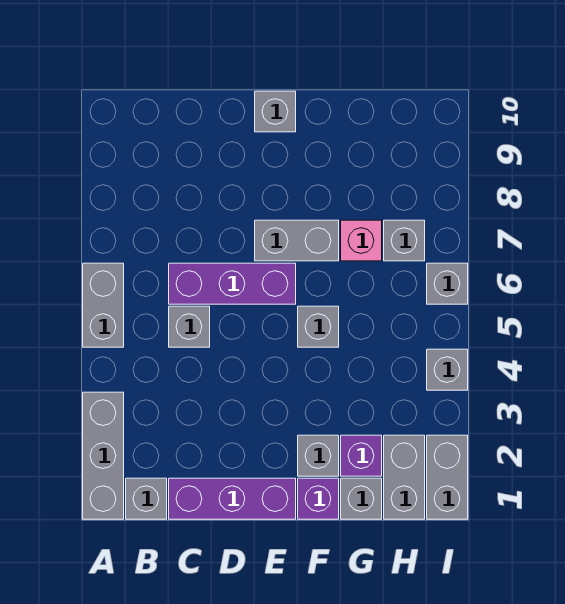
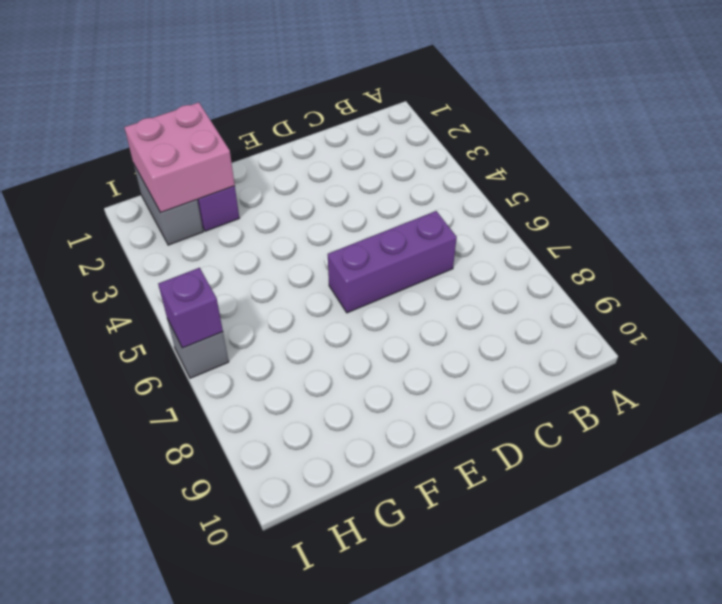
pink 2x2 brick [124,102,235,212] -> none
purple 1x1 brick [158,268,223,348] -> purple 1x1 brick moved to [298,478,339,519]
none -> grey 1x3 brick [83,392,124,519]
none -> grey 1x2 brick [83,263,124,347]
none -> grey 1x1 brick [126,478,167,519]

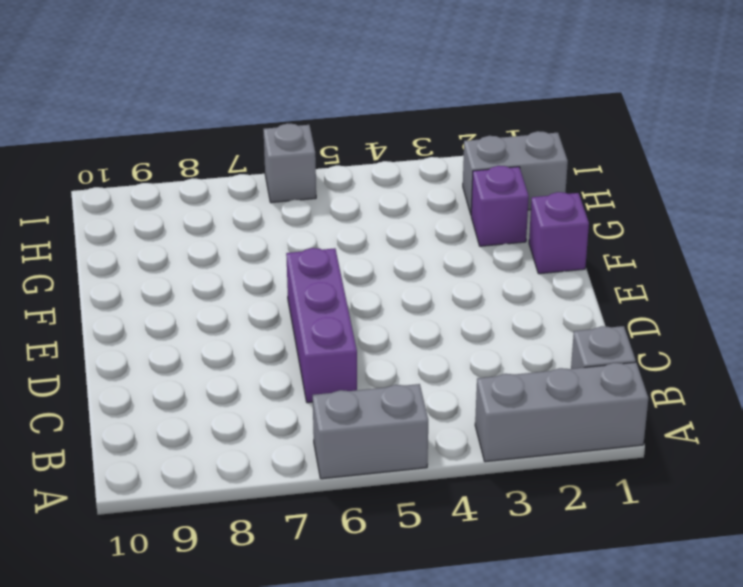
none -> purple 1x3 brick [169,478,296,519]
none -> grey 1x1 brick [169,306,210,347]
none -> grey 1x2 brick [255,220,339,261]

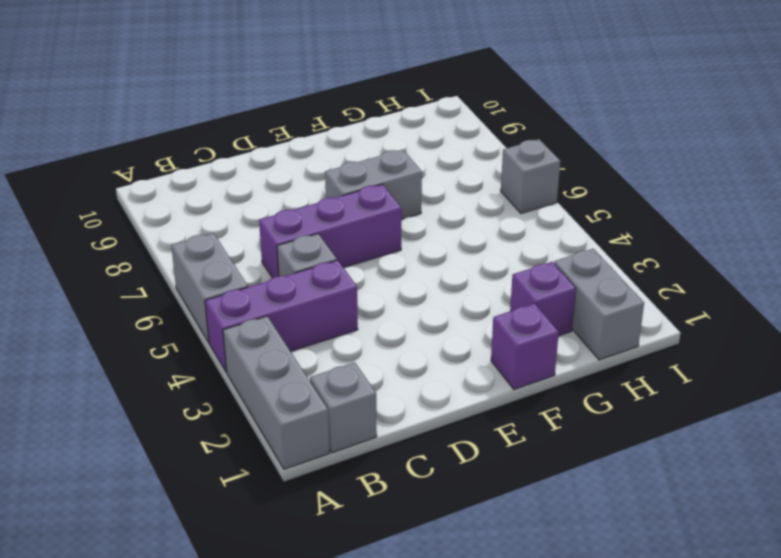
purple 1x3 brick [205,260,358,372] -> purple 1x3 brick moved to [169,478,296,519]
none -> grey 1x1 brick [255,91,296,132]
none -> grey 1x1 brick [298,435,339,476]
none -> grey 1x1 brick [298,306,339,347]

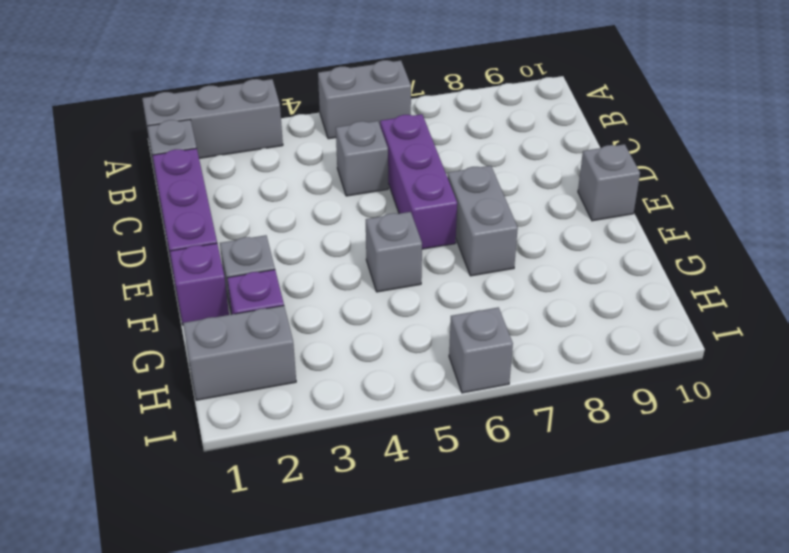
none -> grey 1x1 brick [341,478,382,519]
none -> pink 1x1 brick [341,220,382,261]
none -> grey 1x1 brick [384,220,425,261]

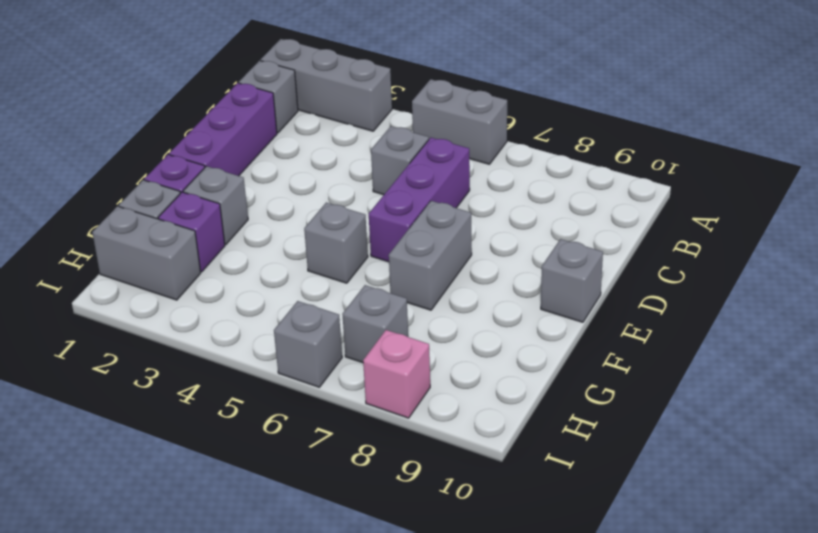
pink 1x1 brick [363,330,430,418] -> pink 1x1 brick moved to [341,220,382,261]
none -> grey 1x2 brick [427,435,468,519]
none -> grey 1x1 brick [427,349,468,390]

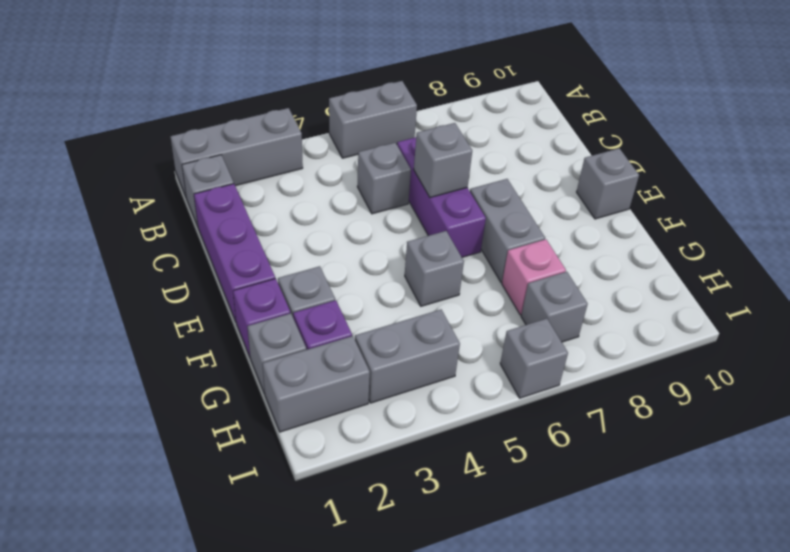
grey 1x1 brick [414,123,472,198] -> grey 1x1 brick moved to [427,349,468,390]
grey 1x2 brick [355,310,460,403] -> grey 1x2 brick moved to [427,435,468,519]

